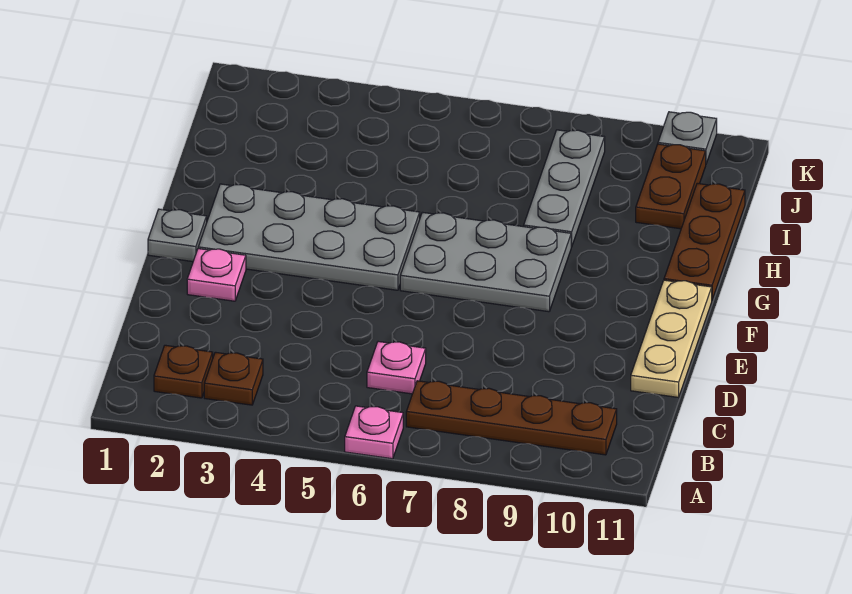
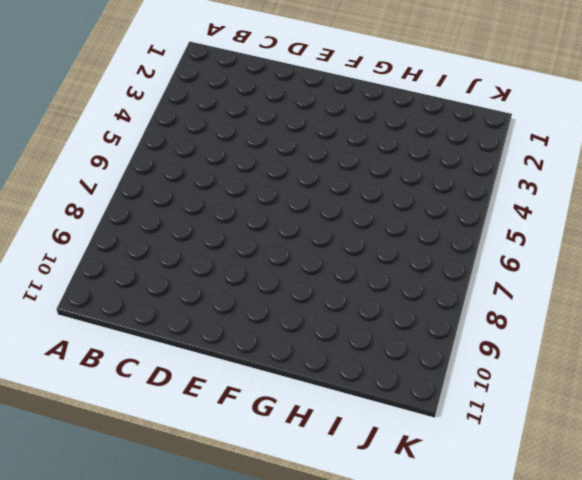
none -> pink 1x1 plate [345,406,403,459]
none -> brown 1x1 plate [154,345,213,398]
none -> brown 1x1 plate [204,352,263,405]

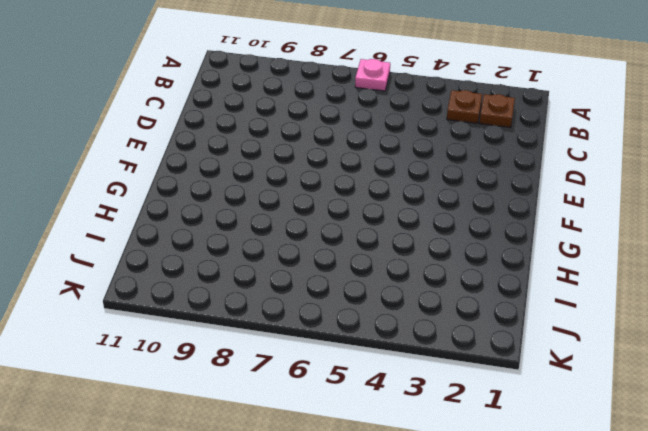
none -> brown 1x4 plate [406,381,617,455]
none -> pink 1x1 plate [367,342,426,394]
none -> tan 1x3 plate [631,280,712,397]

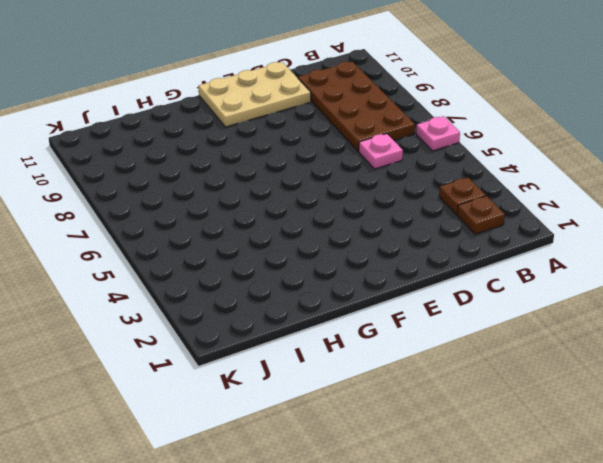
brown 2x4 plate [298,62,415,152] -> brown 1x4 plate [406,381,617,455]
tan 2x3 plate [199,62,311,127] -> tan 1x3 plate [631,280,712,397]
none -> pink 1x1 plate [187,249,246,301]
none -> grey 1x1 plate [148,209,207,262]
none -> grey 2x4 plate [198,184,420,290]

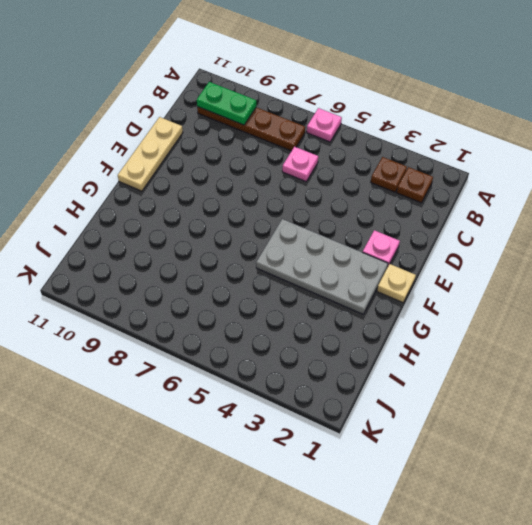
green 1x2 plate [197,82,256,125] -> none
tan 1x1 plate [377,264,416,303] -> grey 1x1 plate [148,209,207,262]
none -> grey 2x3 plate [400,212,571,312]
none -> brown 1x3 plate [664,183,745,300]
none -> grey 1x3 plate [524,130,605,247]

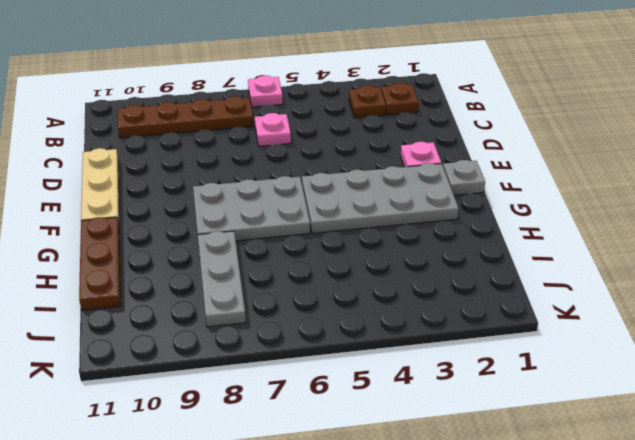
none -> brown 1x2 plate [636,144,706,229]
none -> grey 1x1 plate [658,112,717,164]

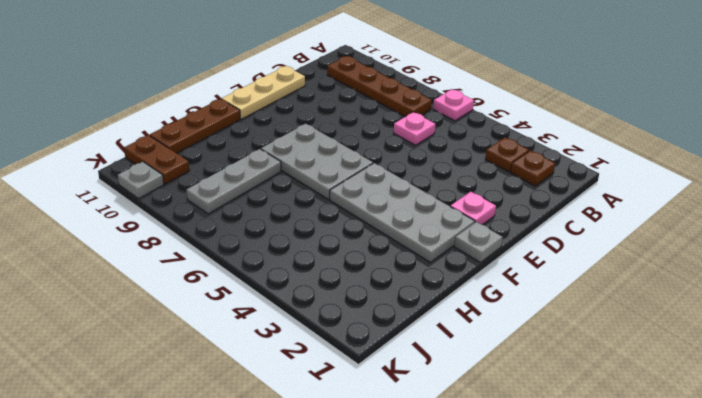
brown 1x2 plate [124,135,189,184] -> brown 1x2 plate turned to [636,144,706,229]

